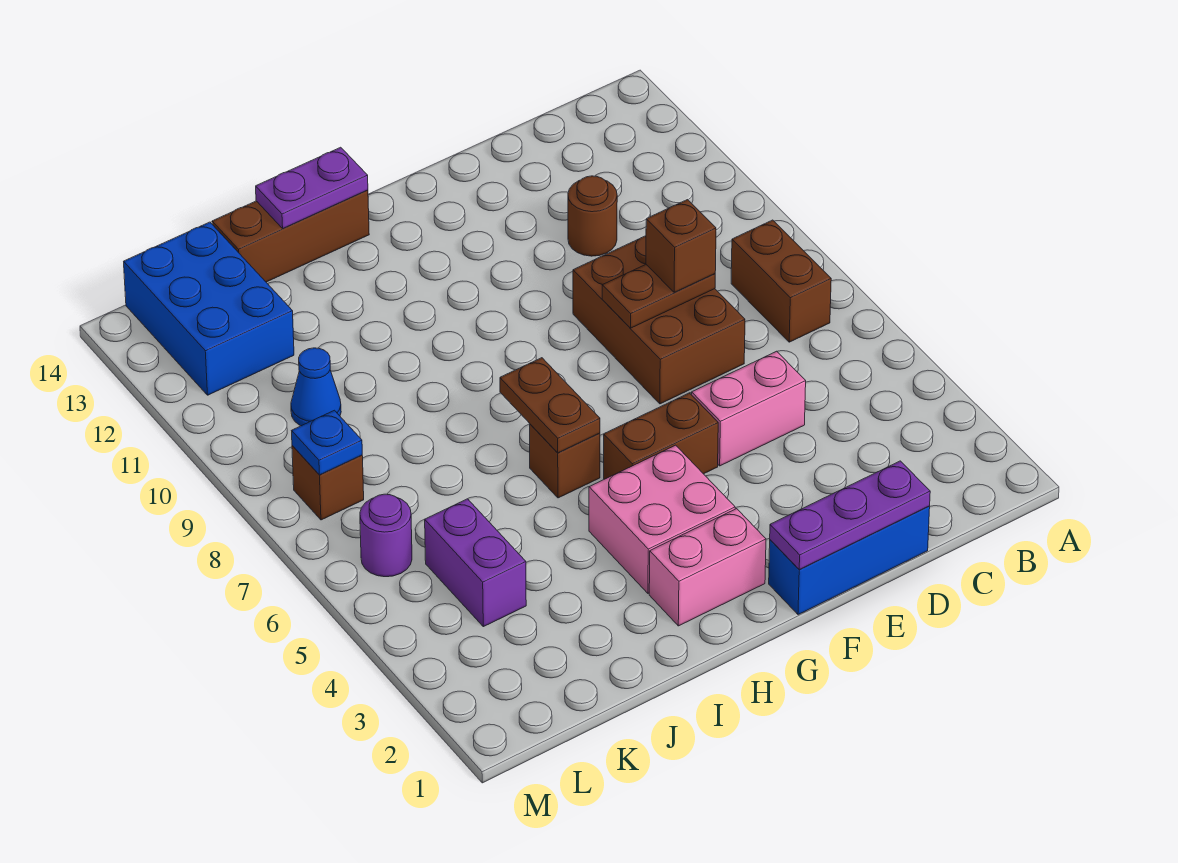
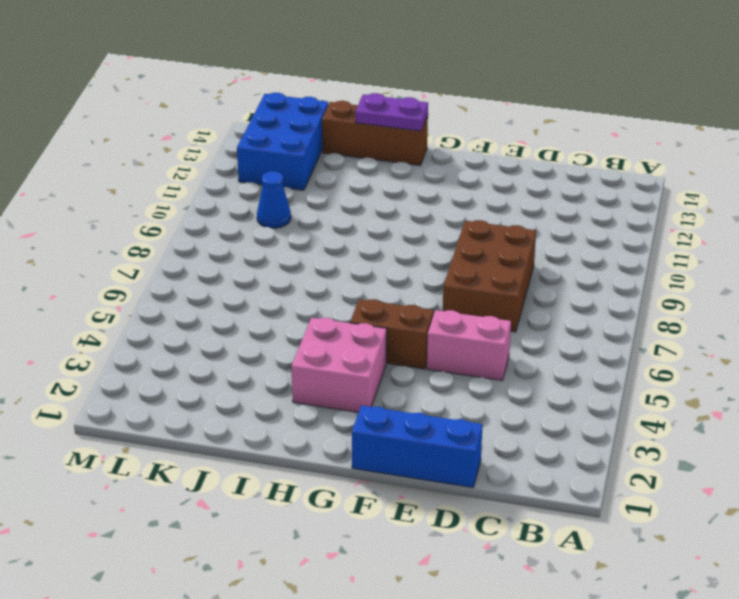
none -> brown 1x2 brick [731,220,831,342]
none -> brown 1x1 round brick [568,176,617,256]
none -> pink 1x2 brick [649,509,766,626]

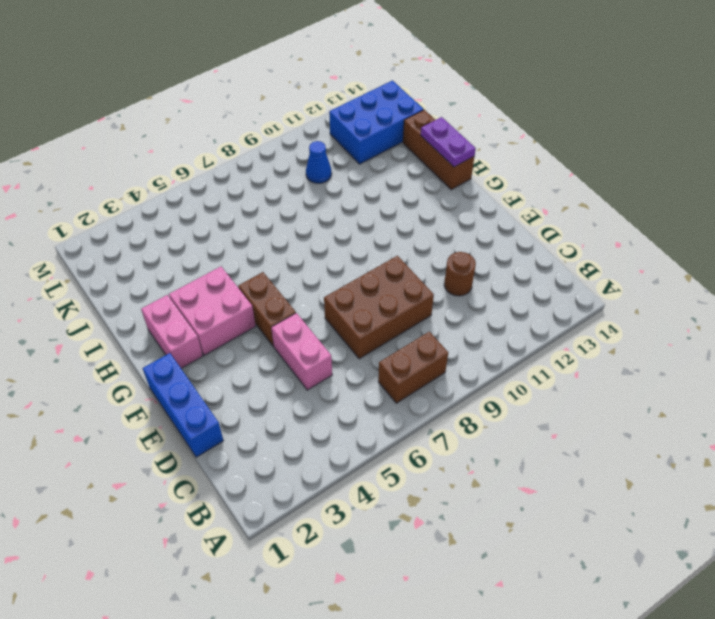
none -> brown 1x1 brick [530,424,600,498]
none -> purple 1x2 brick [425,499,526,627]
none -> purple 1x1 round brick [360,494,412,577]

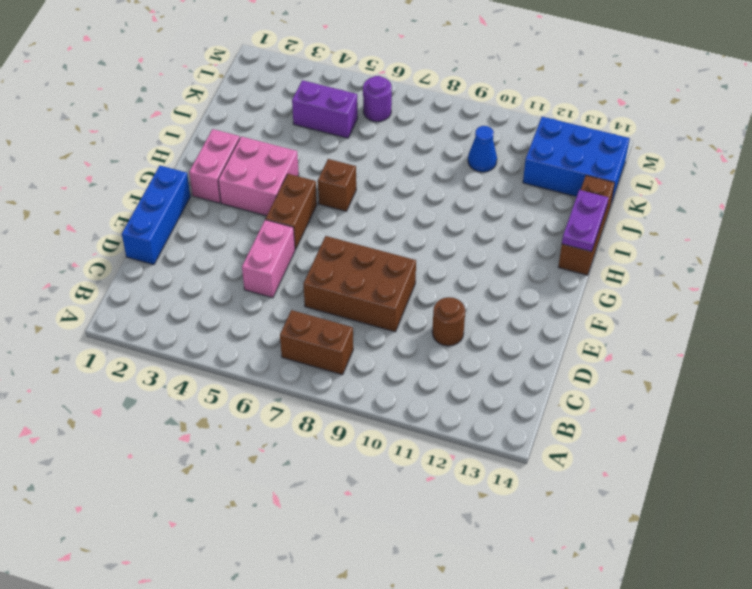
none -> brown 1x1 brick [292,446,364,520]
none -> purple 1x3 plate [770,461,930,570]
none -> brown 1x2 plate [602,265,715,328]

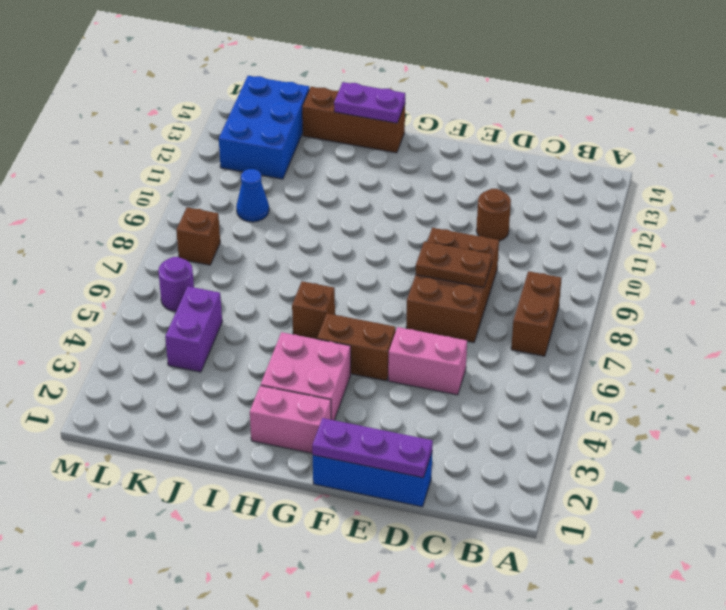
none -> brown 1x2 plate [500,358,600,453]
none -> blue 1x1 plate [292,410,362,475]
none -> brown 1x1 brick [646,200,716,292]

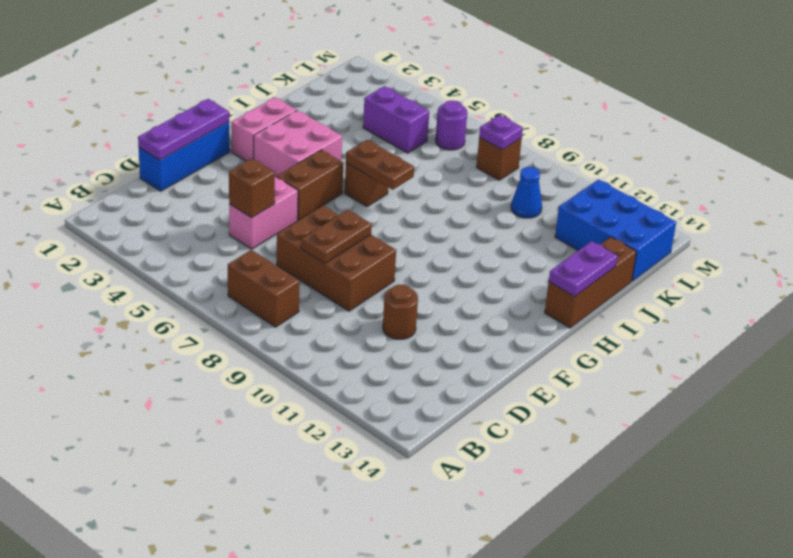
brown 1x1 brick [229,158,275,218] -> brown 1x1 brick moved to [646,200,716,292]
purple 1x1 plate [479,115,523,150] -> blue 1x1 plate [292,410,362,475]

